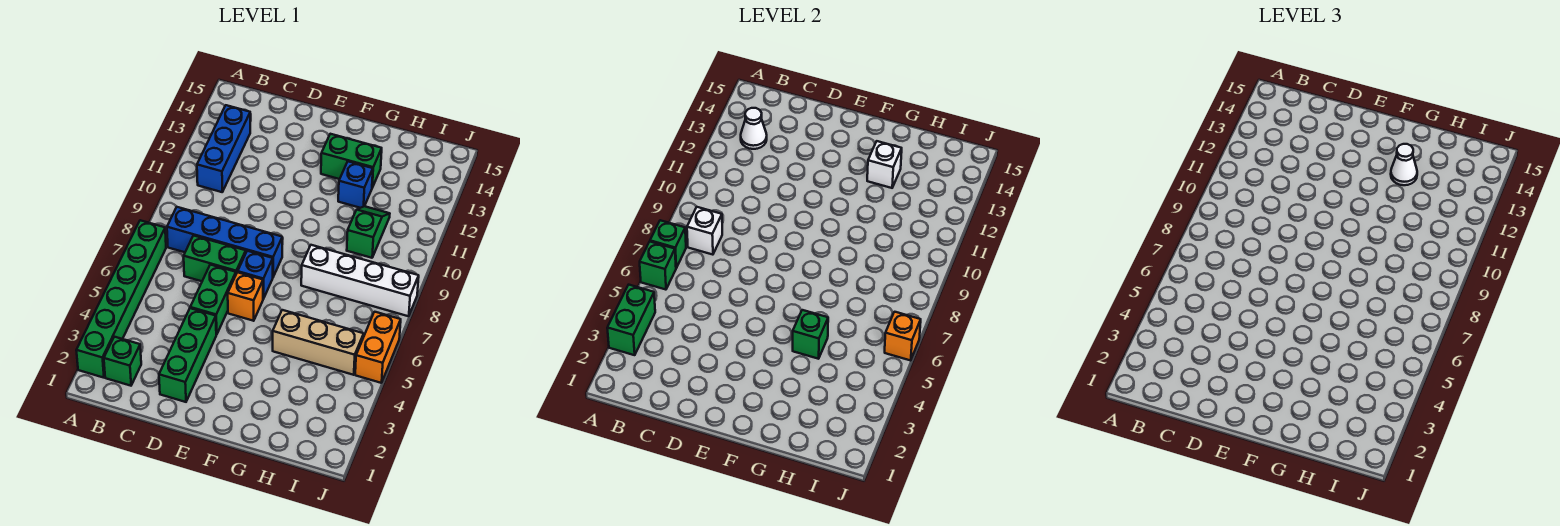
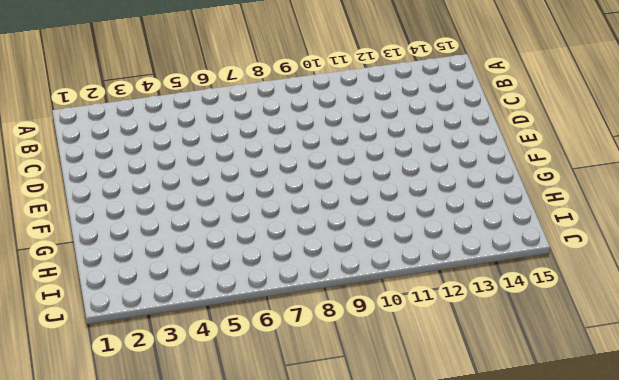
none -> green 1x6 brick [76,220,166,378]
none -> green 1x1 brick [104,337,141,386]
none -> blue 1x4 brick [167,207,282,277]

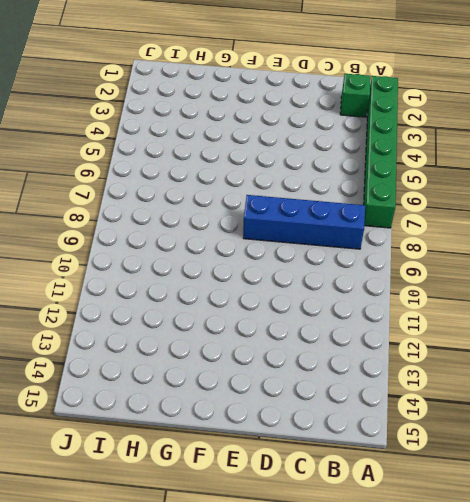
none -> blue 1x3 brick [197,105,250,192]
none -> green 1x2 brick [183,236,246,281]
none -> green 1x3 brick [159,308,216,402]

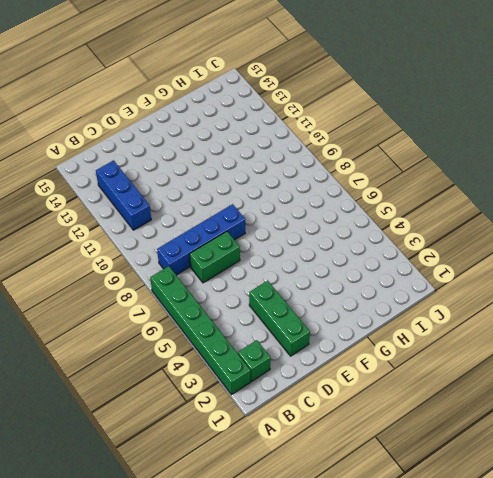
none -> green 1x2 brick [190,265,236,335]
none -> orange 1x1 brick [228,272,263,321]
none -> blue 1x1 brick [238,251,273,299]

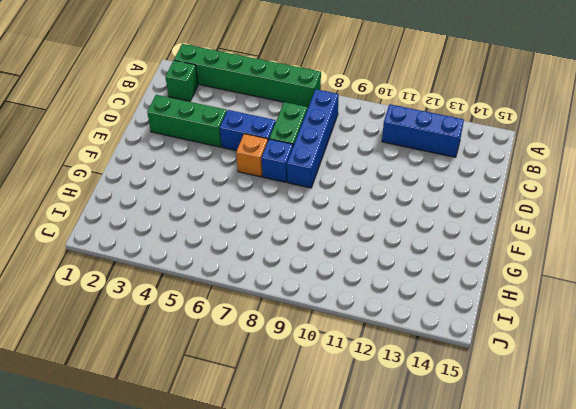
blue 1x2 brick [220,110,276,151] -> green 1x2 brick [190,265,236,335]
none -> green 1x2 brick [321,134,382,188]
none -> tan 1x3 brick [273,310,364,375]
none -> white 1x4 brick [301,245,419,316]

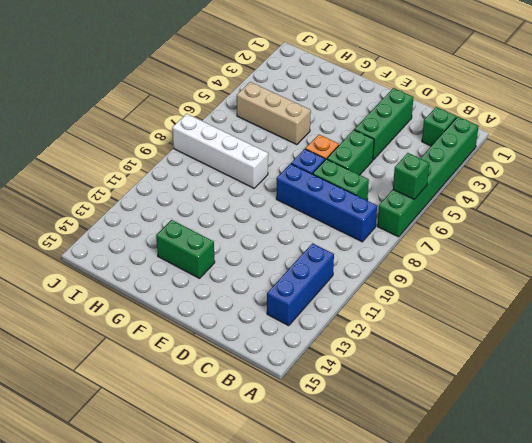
none -> blue 1x1 brick [338,162,373,208]
none -> green 1x2 slope [347,206,390,258]
none -> orange 1x2 brick [355,312,401,383]

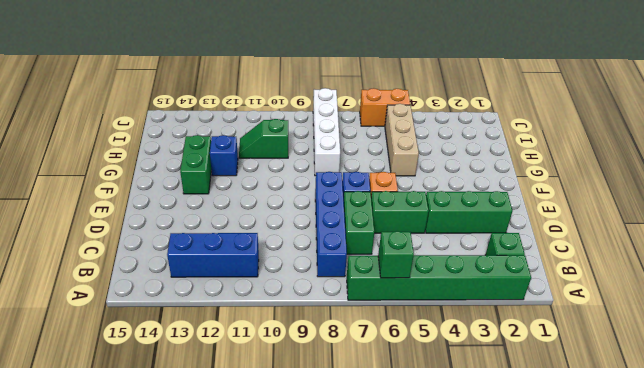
none -> green 1x2 brick [607,285,655,355]
none -> green 1x1 brick [650,220,686,268]
none -> white 1x1 brick [687,207,722,255]

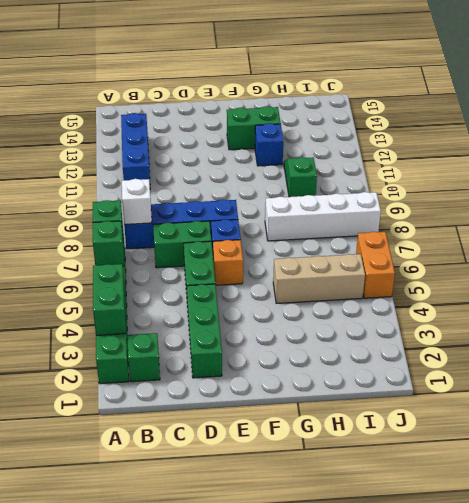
none -> white 1x1 cone [741,108,767,149]
none -> green 1x1 brick [793,310,828,359]
none -> white 1x1 brick [867,141,902,188]

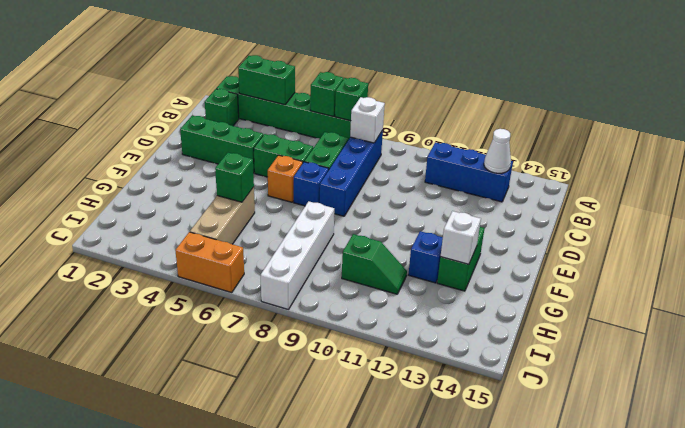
none -> orange 1x1 brick [885,312,921,360]
none -> white 1x1 cone [1391,144,1417,185]

